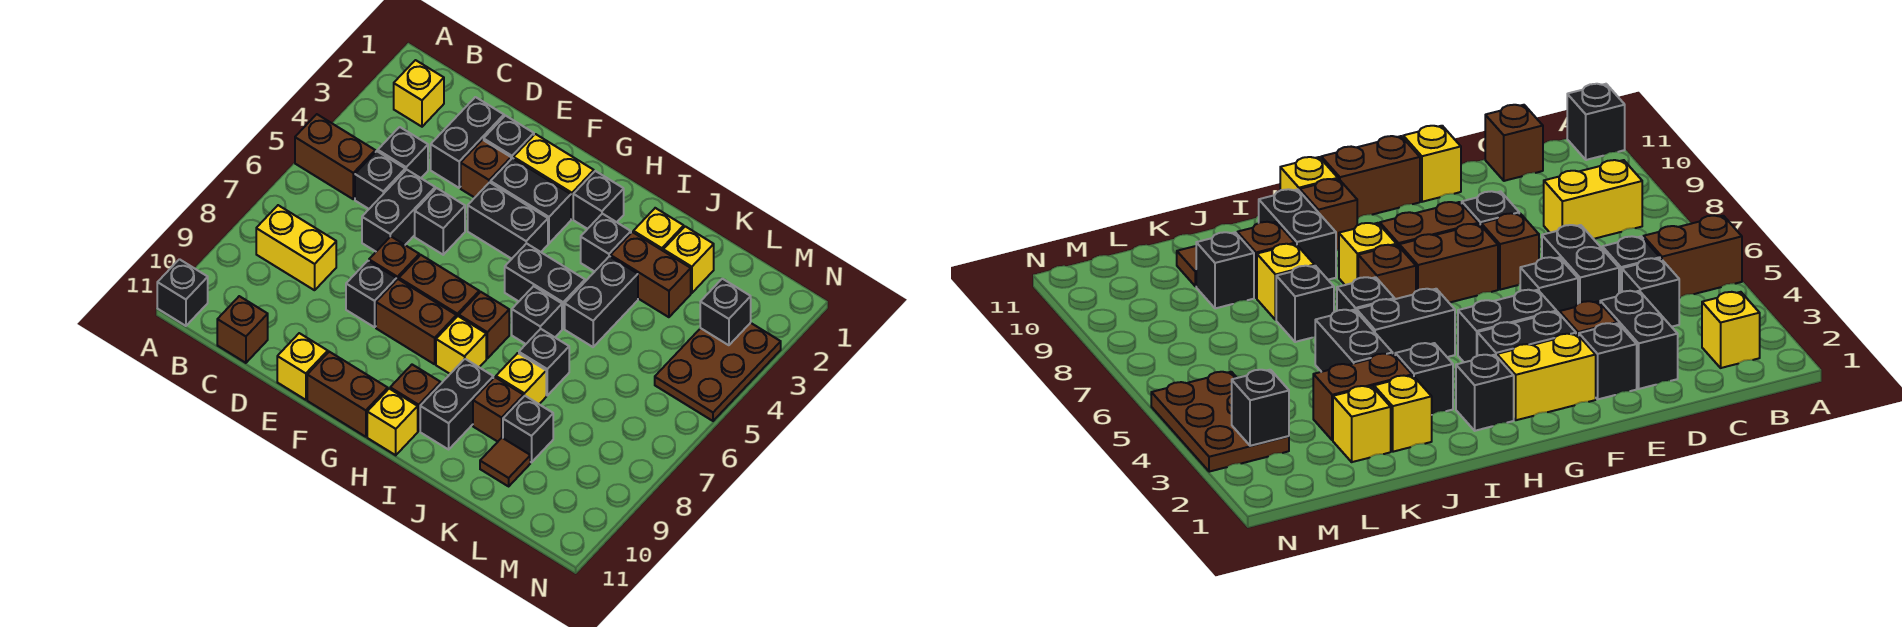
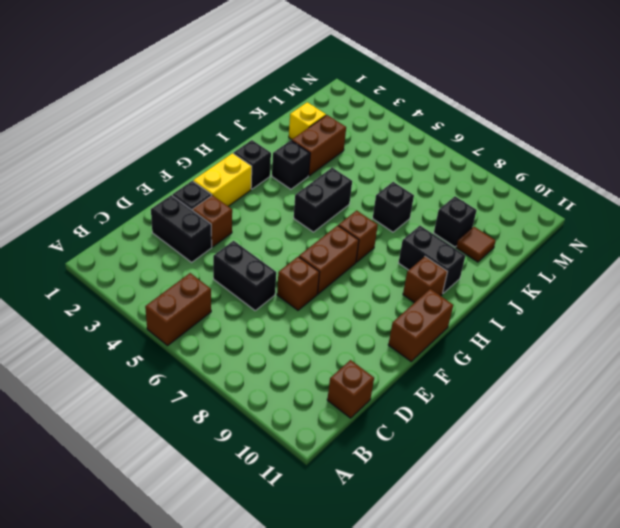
none -> black 1x1 brick [157,259,208,326]
none -> yellow 1x1 brick [394,60,444,127]
none -> yellow 1x2 brick [256,205,336,290]
none -> black 1x1 brick [378,127,428,178]

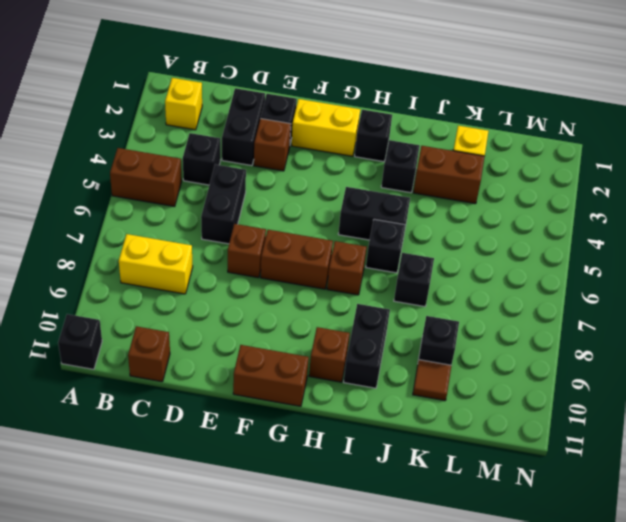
none -> black 1x1 brick [355,151,405,209]
none -> black 1x1 brick [415,188,465,255]
none -> black 1x1 brick [346,261,396,327]
none -> yellow 1x1 brick [277,333,328,400]

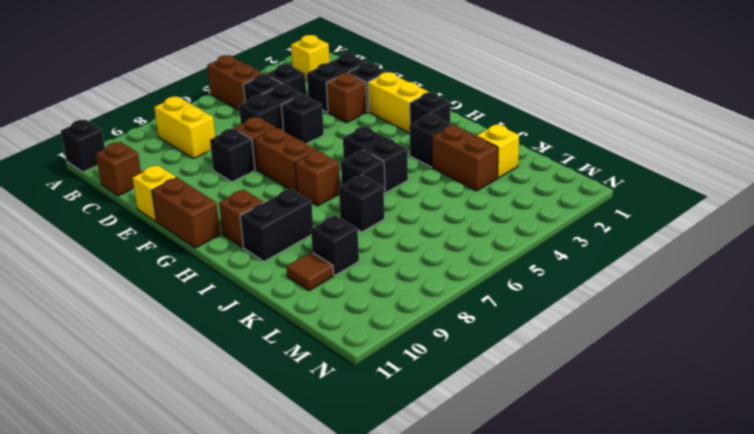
none -> black 1x2 brick [491,158,571,243]
none -> black 1x2 brick [468,182,548,259]
none -> brown 1x2 brick [376,279,456,364]
none -> yellow 1x1 brick [436,316,486,374]

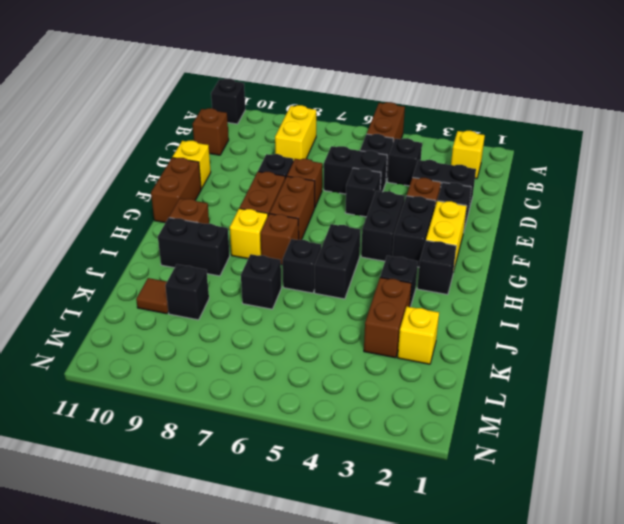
none -> yellow 1x1 brick [367,389,418,455]
none -> yellow 1x1 brick [633,208,684,251]
none -> black 1x2 brick [565,256,638,347]
none -> yellow 1x1 brick [496,353,546,404]

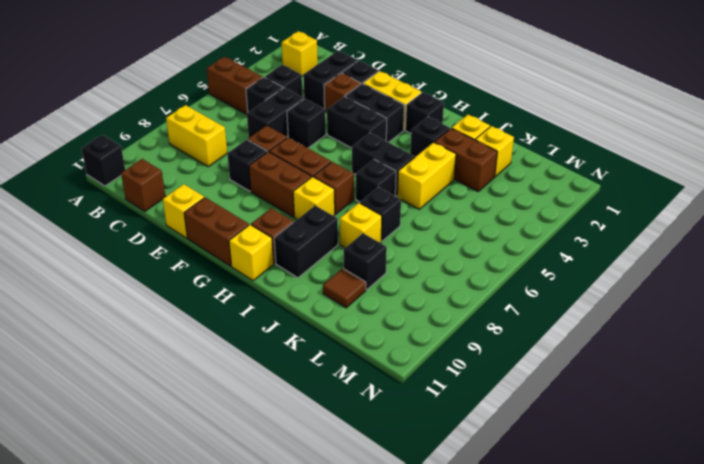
yellow 1x2 brick [397,142,456,209] -> black 1x2 brick [565,256,638,347]
none -> brown 1x1 brick [473,377,523,442]
none -> brown 2x3 plate [655,323,781,421]
none -> black 1x1 brick [700,279,751,345]

